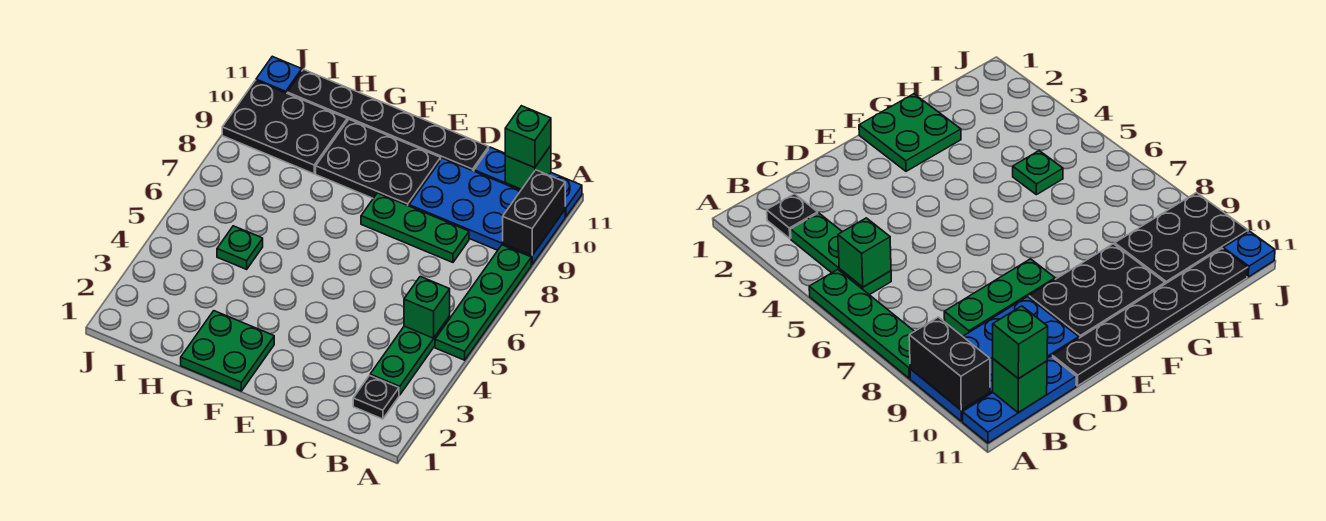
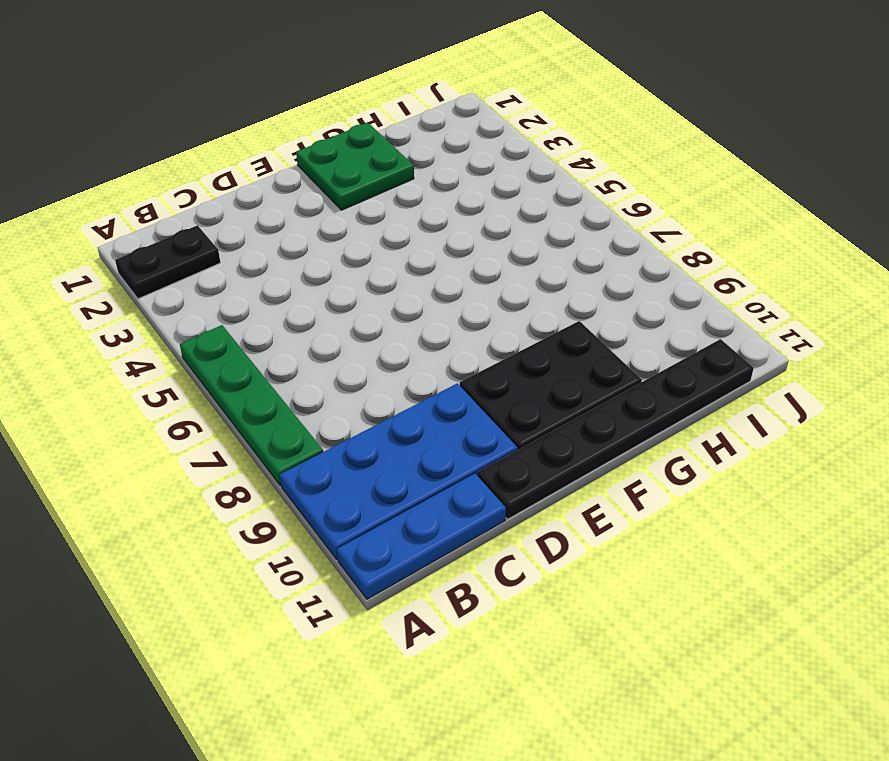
black 1x2 plate [115,225,220,299] -> black 1x1 plate [353,375,399,419]
none -> green 1x3 plate [370,316,450,395]
none -> green 1x3 plate [361,193,469,262]
none -> green 1x1 plate [217,226,263,269]

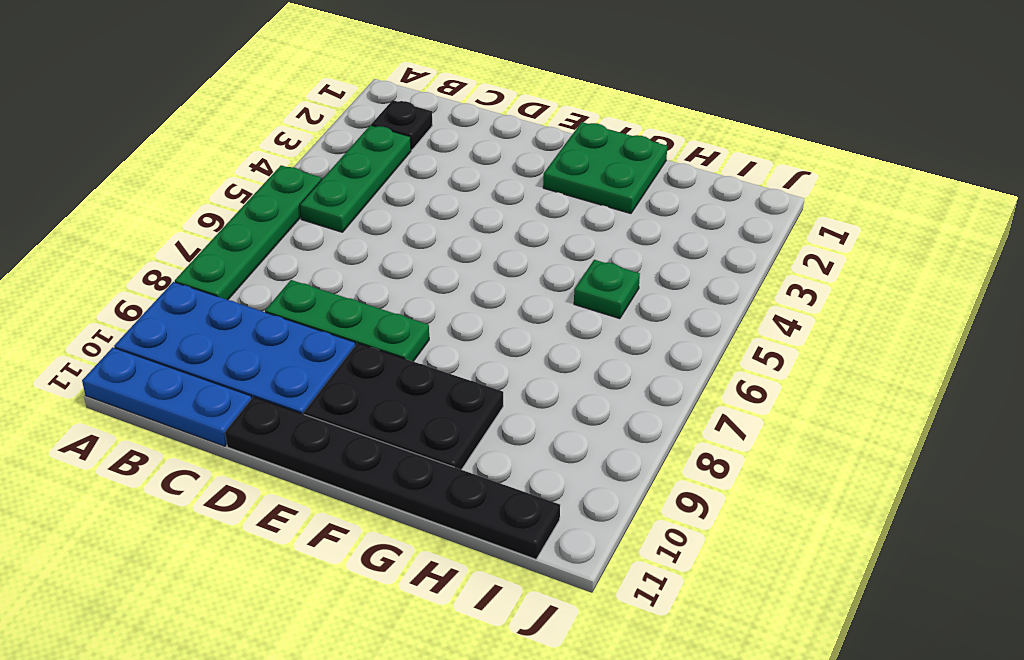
none -> black 2x3 plate [222,80,347,174]
none -> blue 1x1 plate [256,56,302,93]
none -> black 1x2 brick [503,170,565,256]

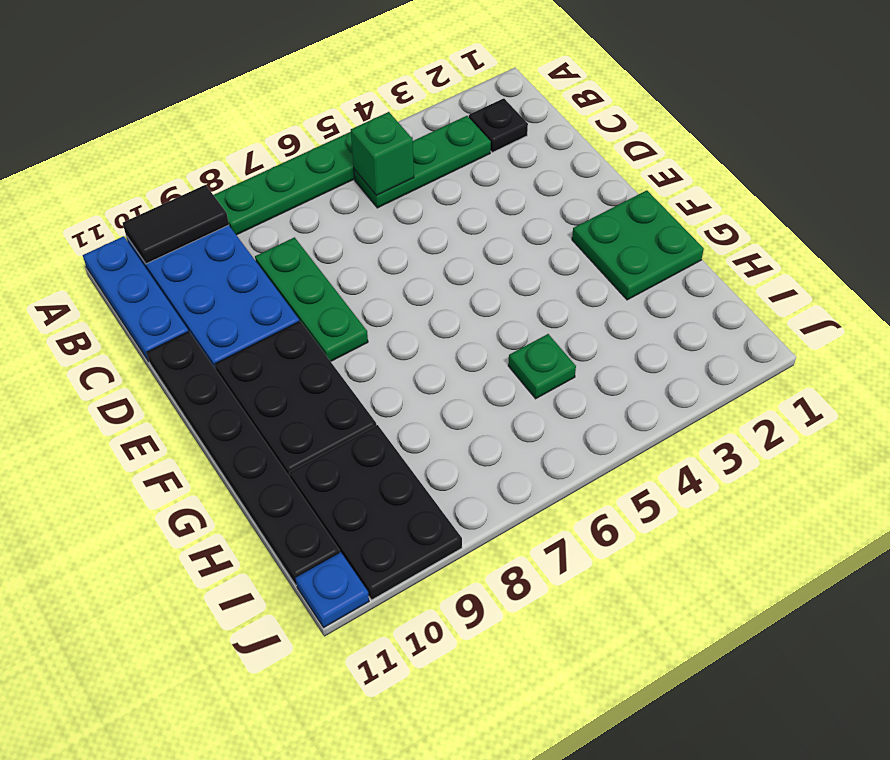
black 1x2 tile [123,185,229,264] -> black 1x2 brick [503,170,565,256]
none -> green 1x1 brick [505,146,551,189]
none -> green 1x1 brick [505,106,551,168]

